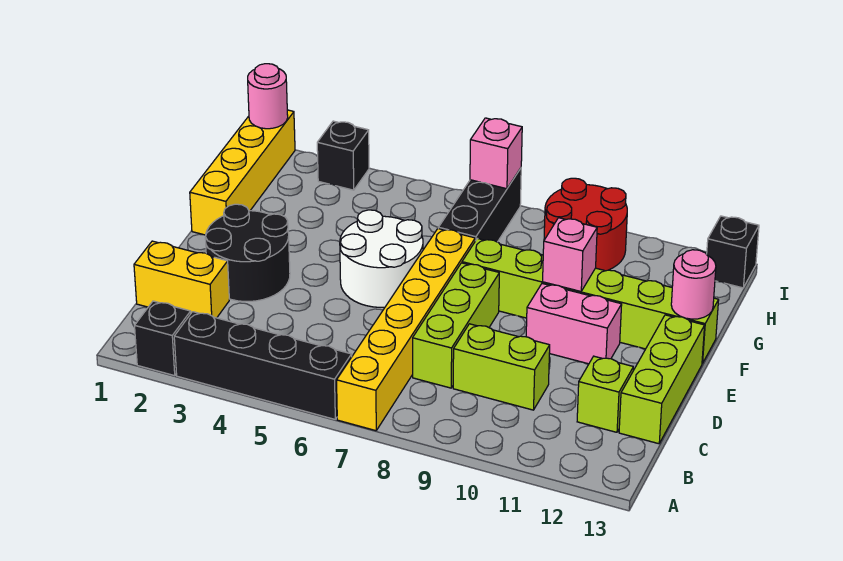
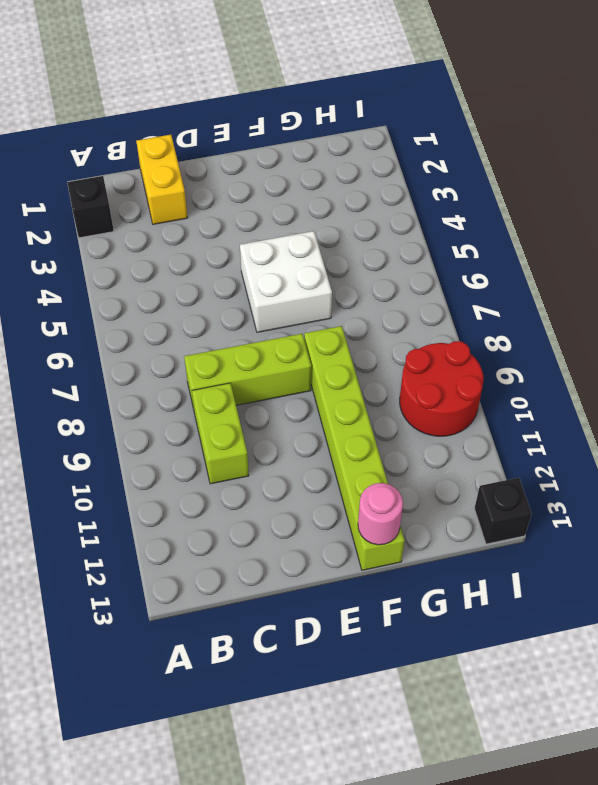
white 2x2 brick [240,231,332,332] -> white 2x2 round brick [340,210,423,307]
none -> black 1x4 brick [174,312,352,419]
none -> yellow 1x6 brick [337,229,475,431]
none -> lime 1x1 brick [577,356,633,432]

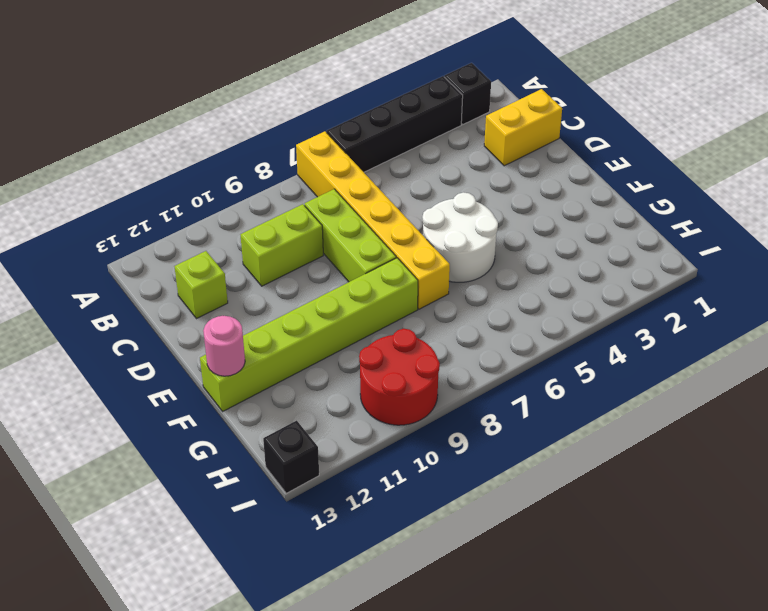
none -> lime 1x3 brick [619,315,705,444]
none -> black 2x2 round brick [205,204,290,301]
none -> pink 1x2 brick [526,284,622,364]

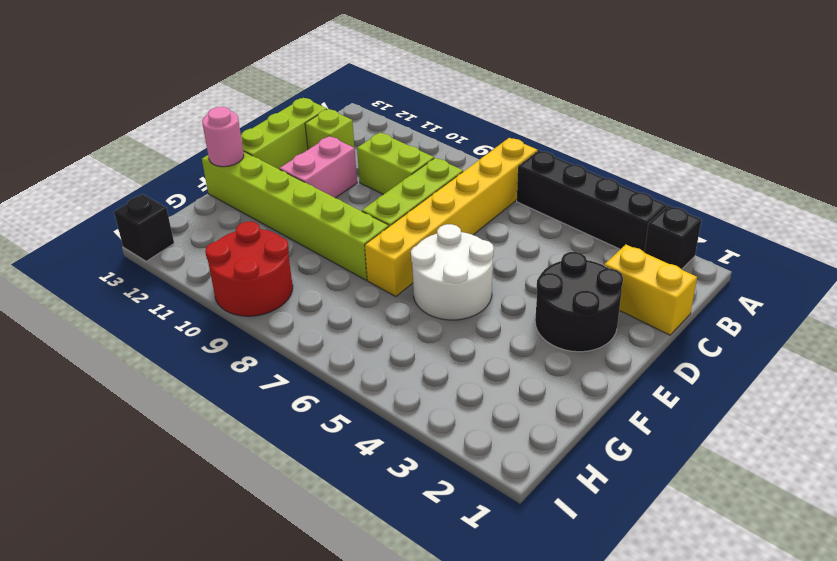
pink 1x2 brick [279,136,357,198] -> pink 1x2 brick turned to [526,284,622,364]
none -> yellow 1x4 brick [190,110,295,235]
none -> black 1x3 brick [438,168,521,242]
none -> black 1x1 brick [317,121,369,190]

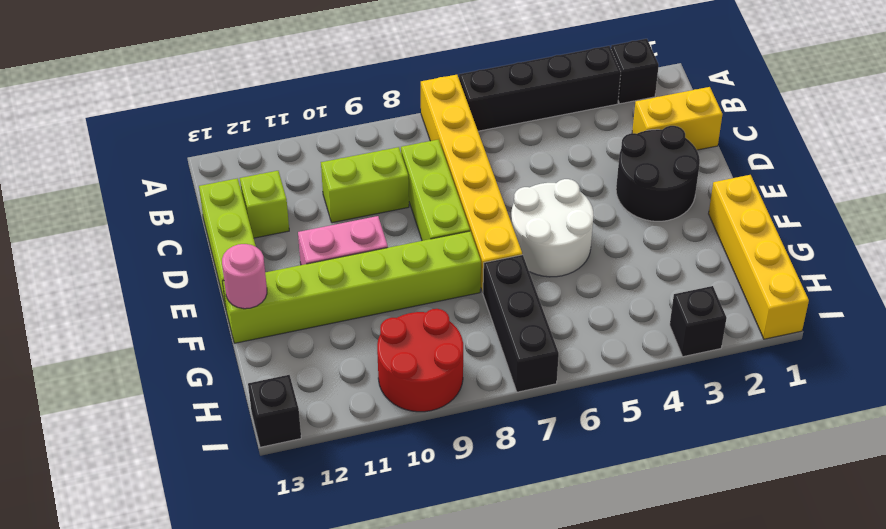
none -> pink 1x1 brick [543,218,597,291]
none -> pink 1x1 round brick [248,64,288,129]
none -> pink 1x1 brick [470,118,522,189]

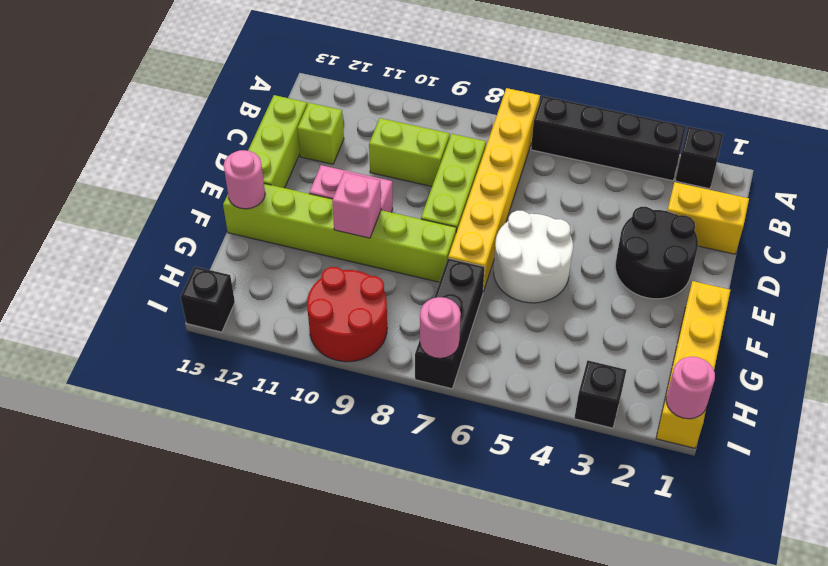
pink 1x1 round brick [420,297,461,358] -> pink 1x1 brick [470,118,522,189]

